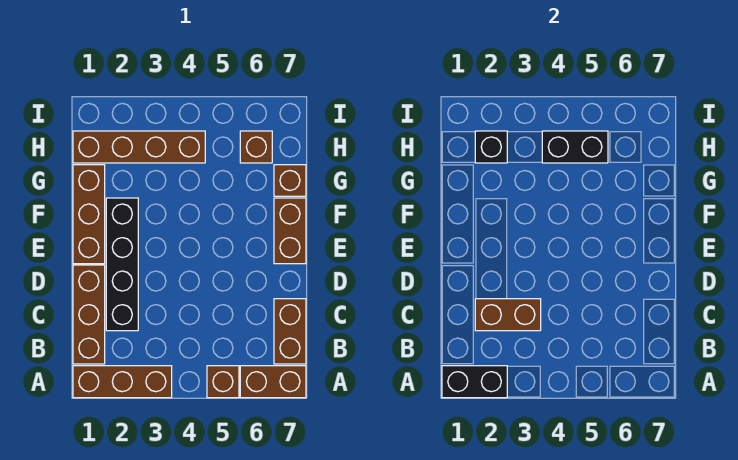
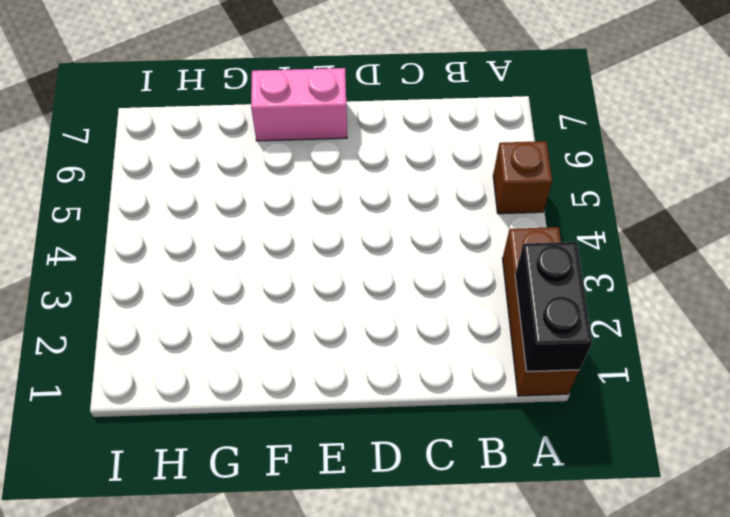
pink 1x2 brick [251,68,347,141] -> brown 1x2 brick [274,198,306,264]
none -> brown 1x2 brick [240,366,306,398]
none -> brown 1x3 brick [73,265,105,364]
none -> brown 1x2 brick [274,299,306,364]

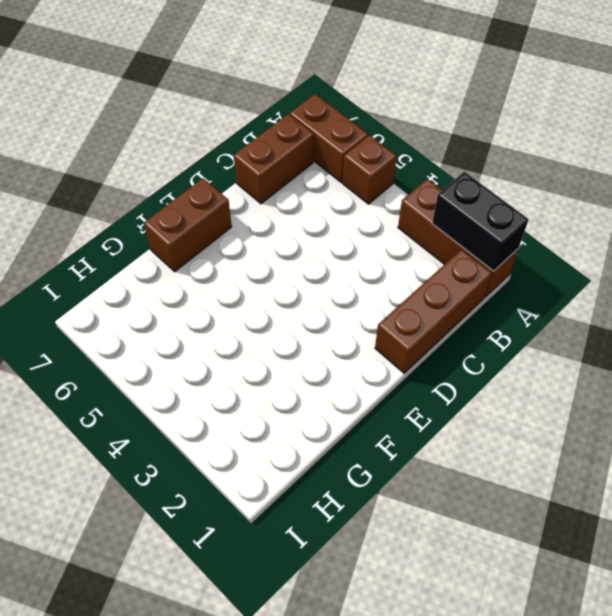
none -> black 1x4 brick [106,198,138,331]
none -> brown 1x3 brick [73,165,105,264]
none -> brown 1x1 brick [274,165,306,196]

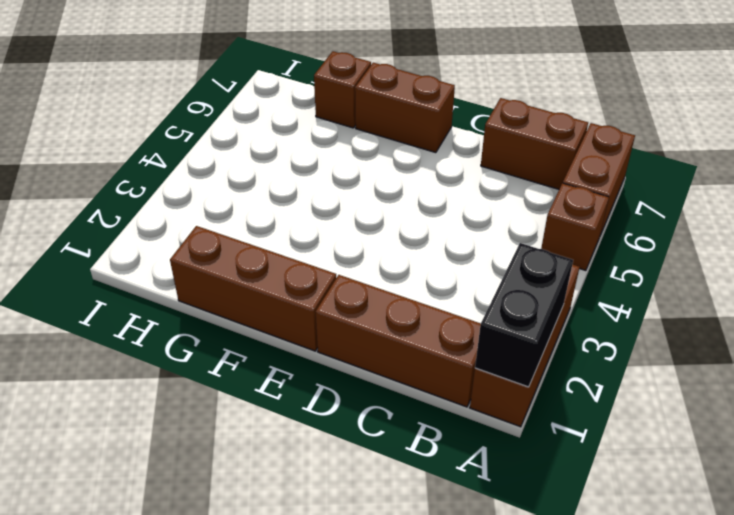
none -> black 1x4 brick [106,198,138,331]
none -> brown 1x4 brick [73,131,205,163]
none -> brown 1x1 brick [240,131,272,163]

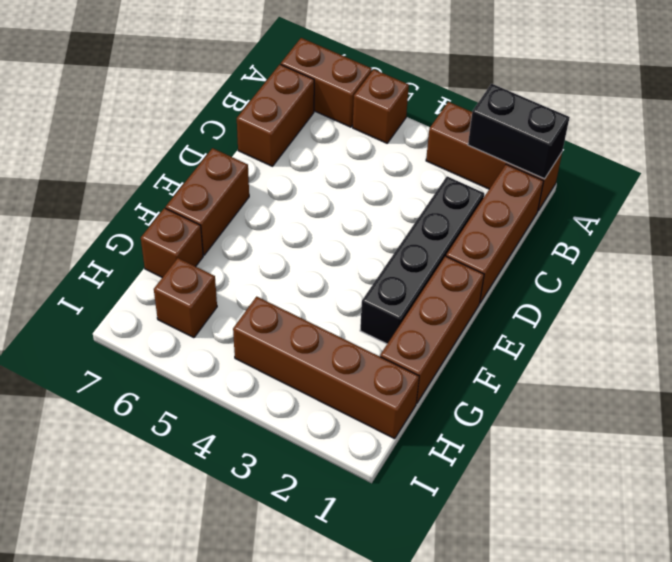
none -> brown 1x2 brick [475,299,541,331]
none -> black 1x1 brick [475,131,507,163]
none -> black 1x2 brick [542,131,608,163]

